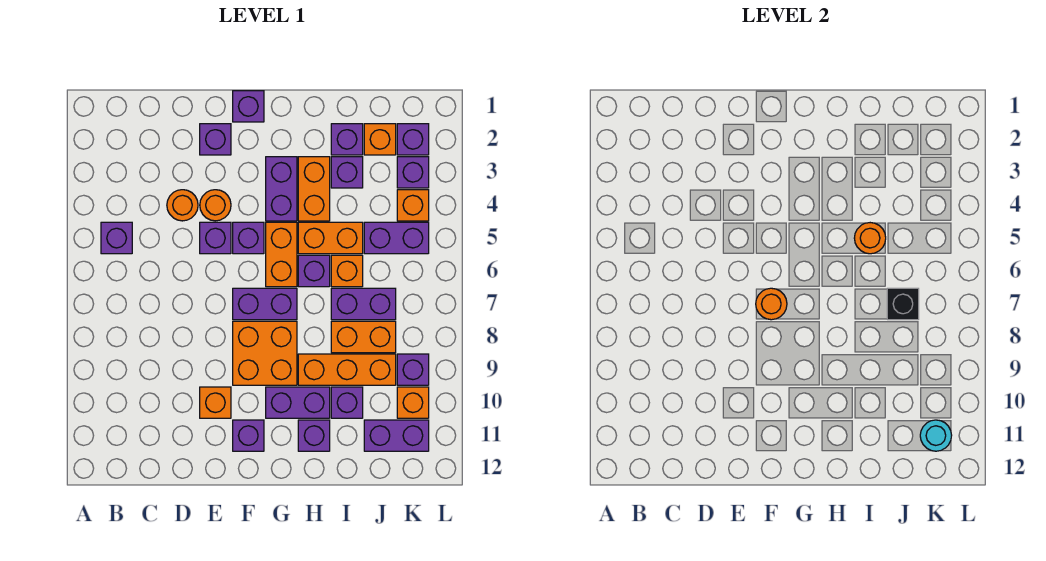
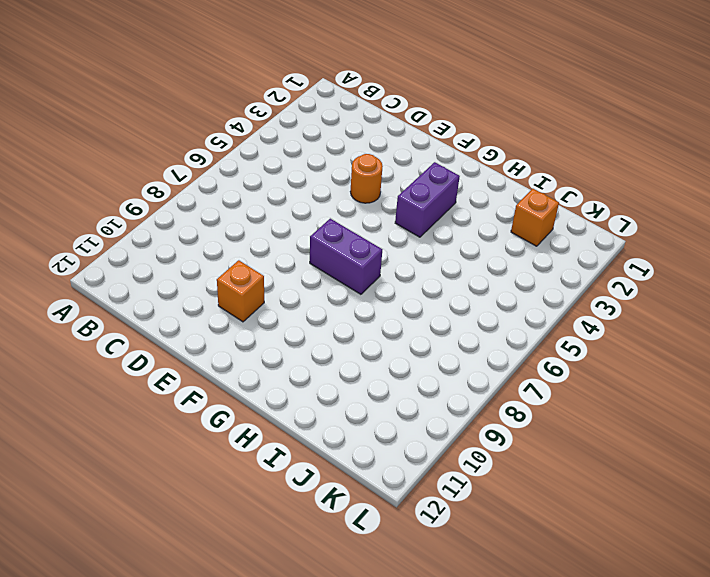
none -> purple 1x1 brick [101,222,132,254]
none -> orange 1x1 round brick [167,190,198,221]
none -> purple 1x1 brick [200,124,231,155]
none -> purple 1x1 brick [200,222,231,254]

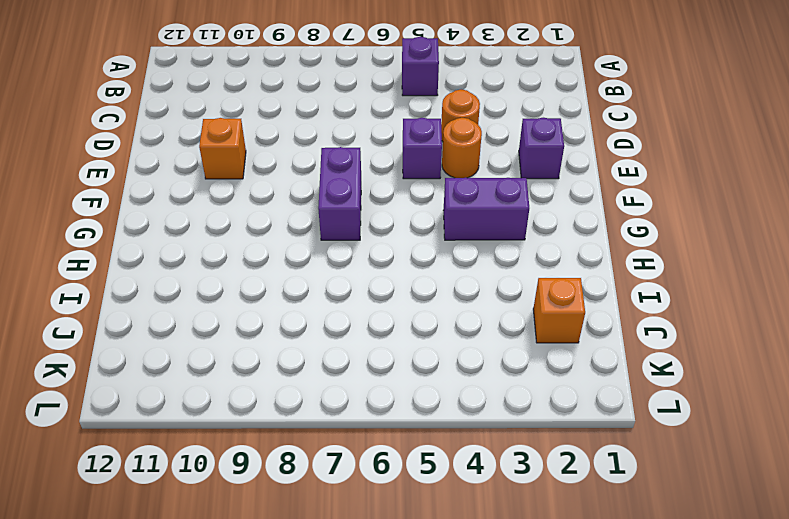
none -> purple 1x1 brick [233,91,264,122]
none -> purple 1x1 brick [233,222,264,254]
none -> orange 2x2 brick [233,321,297,385]
none -> purple 1x1 brick [233,420,264,451]

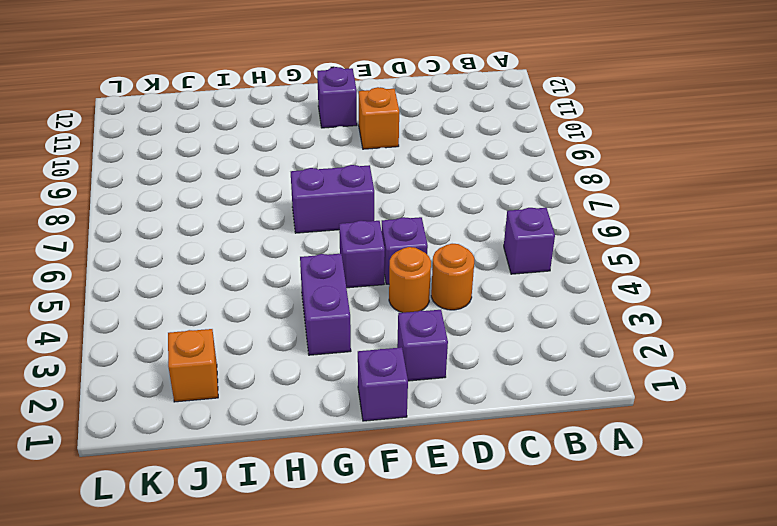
none -> orange 2x2 brick [233,321,297,385]
none -> orange 1x2 brick [266,222,297,287]
none -> purple 1x2 brick [266,387,330,418]
none -> orange 1x2 brick [298,157,330,221]

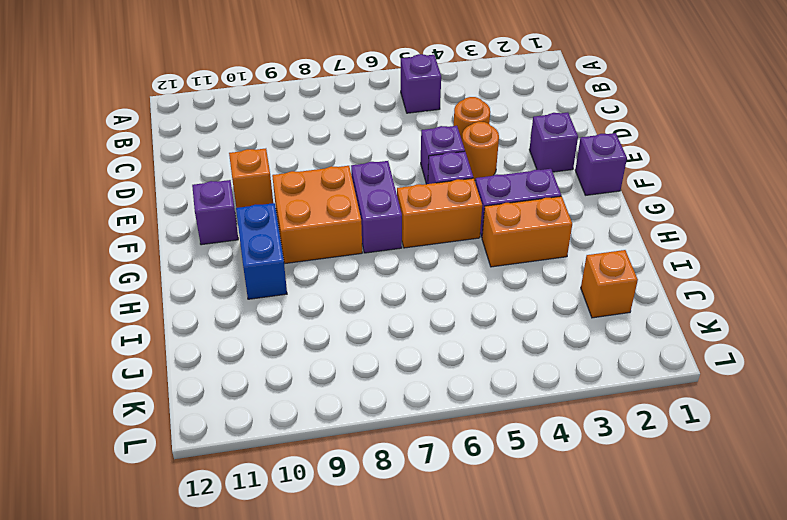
blue 1x2 brick [236,203,287,299] -> purple 1x2 brick [266,387,330,418]
none -> orange 1x2 brick [298,222,363,254]
none -> purple 1x1 brick [298,255,330,287]
none -> orange 1x3 brick [298,354,396,385]
none -> purple 1x1 brick [298,420,330,451]

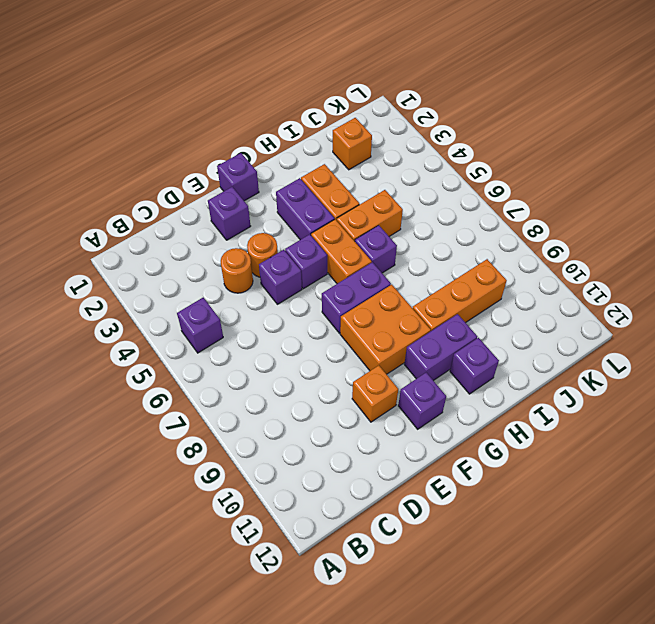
none -> purple 1x1 brick [331,124,363,155]
none -> purple 1x1 brick [331,157,363,188]
none -> orange 1x1 brick [331,255,363,287]
none -> purple 1x2 brick [331,288,396,320]

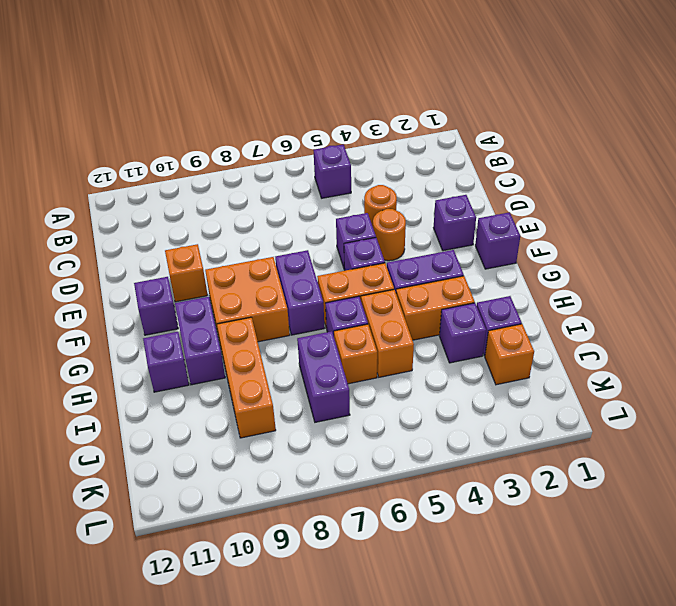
none -> orange 1x2 brick [331,321,396,353]
none -> purple 1x1 brick [331,387,363,418]
none -> purple 1x2 brick [364,222,429,254]
none -> purple 1x2 brick [364,420,429,451]

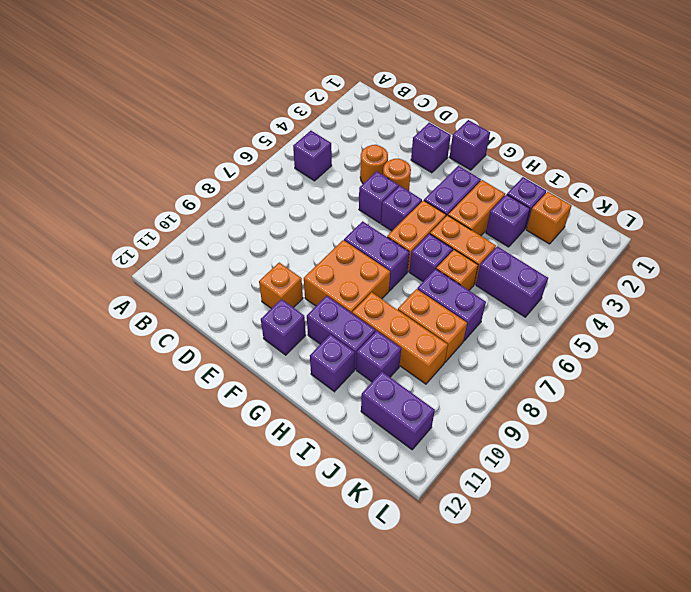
none -> purple 1x1 brick [397,124,429,155]
none -> purple 1x1 brick [397,157,429,188]
none -> orange 1x1 brick [397,190,429,221]
none -> purple 1x1 brick [397,354,429,385]

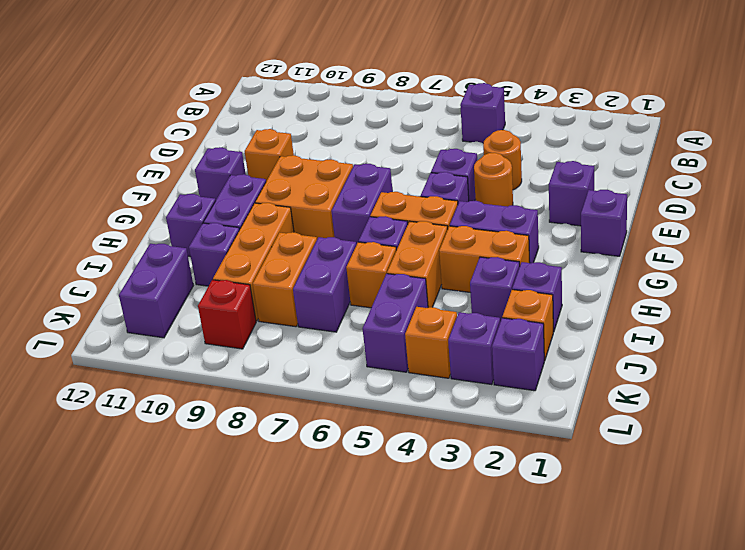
red 1x1 brick [198,280,256,349] -> purple 1x1 brick [397,354,429,385]
none -> orange 1x1 brick [397,387,429,418]
none -> orange 1x1 round brick [756,288,787,320]
none -> orange 1x1 round brick [854,223,886,254]
none -> black 1x1 brick [887,288,919,320]

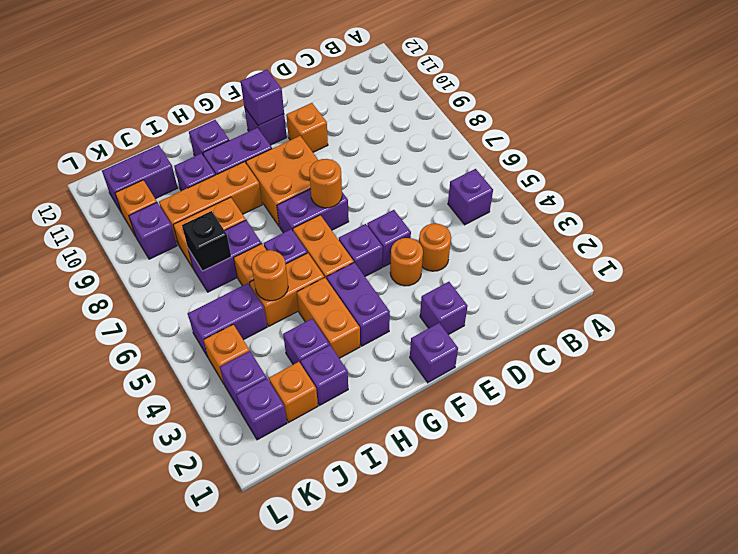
purple 1x1 brick [241,70,284,126] -> none
none -> cyan 1x1 round brick [920,420,952,451]

